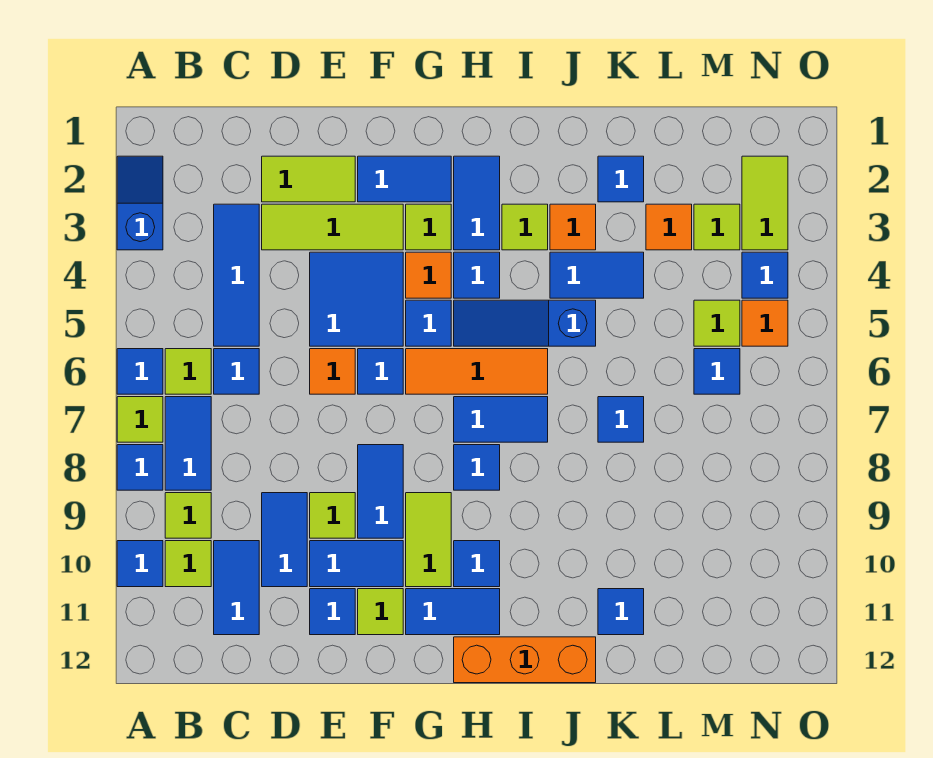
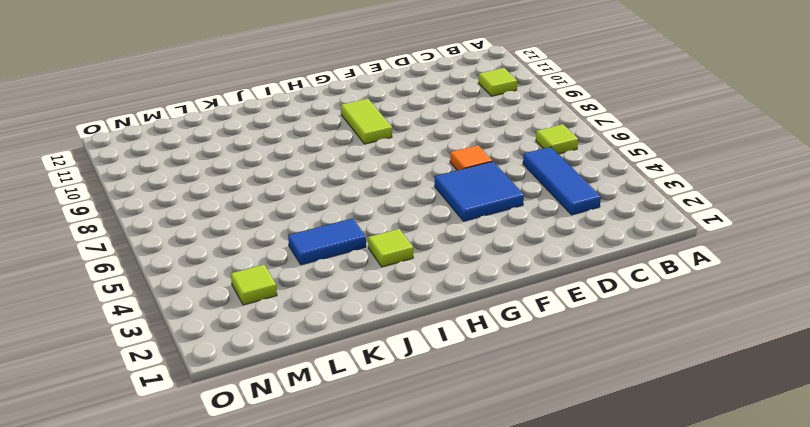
none -> blue 1x2 slope [117,156,163,250]
none -> blue 1x1 tile [117,349,163,394]
none -> lime 1x1 tile [117,397,163,442]
none -> blue 1x1 tile [117,445,163,490]

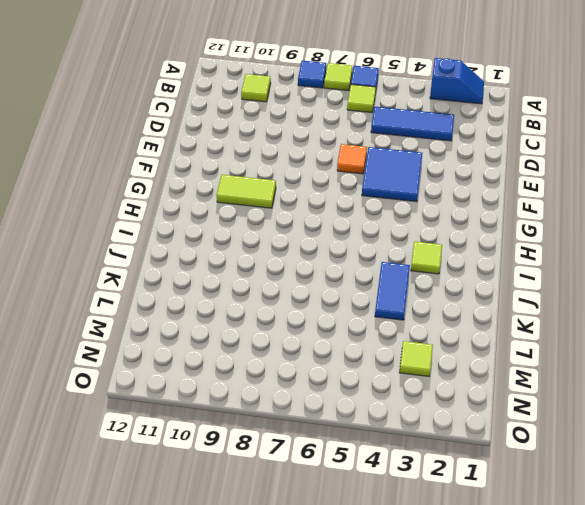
none -> blue 1x1 tile [117,541,163,587]
none -> blue 1x2 tile [165,397,211,490]
none -> lime 1x1 tile [165,493,211,538]
none -> blue 1x1 tile [214,349,259,394]

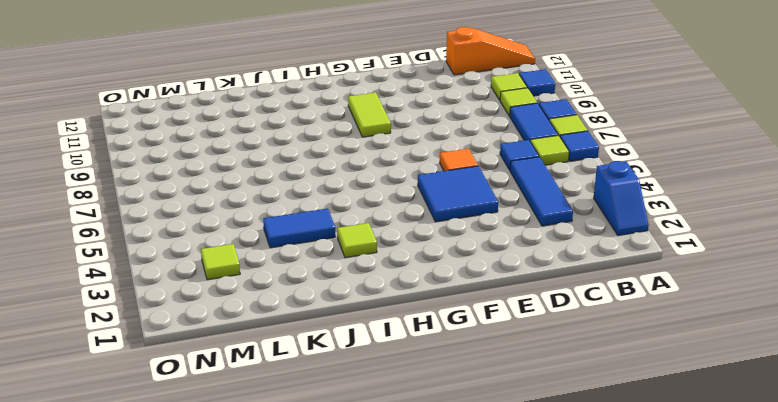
orange 1x3 slope [446,27,535,75] -> none
none -> blue 1x2 tile [214,541,259,635]
none -> lime 1x2 tile [262,156,355,202]
none -> lime 1x3 tile [262,204,403,250]
none -> blue 1x2 tile [262,493,307,587]

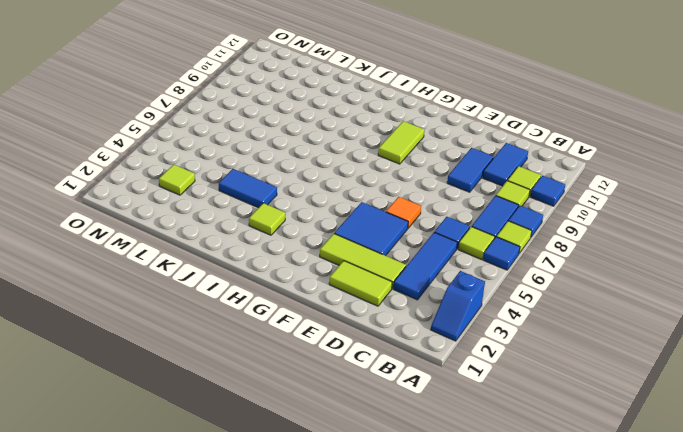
none -> lime 1x1 tile [310,493,355,538]
none -> blue 1x2 tile [310,541,403,587]
none -> blue 1x1 tile [310,589,355,635]
none -> blue 1x2 tile [358,156,451,202]

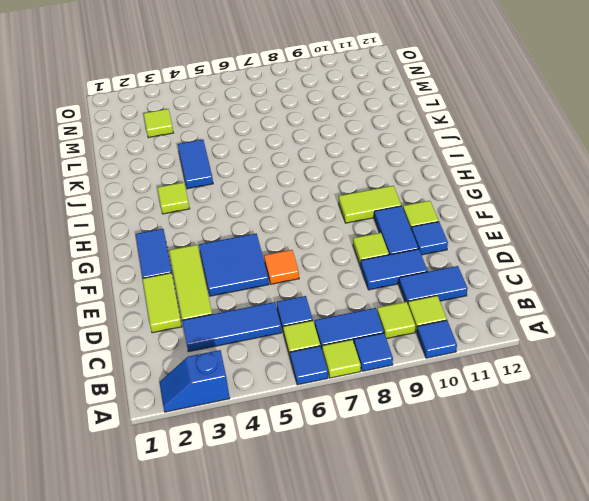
none -> blue 1x1 tile [358,349,403,394]
none -> blue 1x2 tile [358,445,403,538]
none -> lime 1x1 tile [406,204,451,250]
none -> orange 1x1 tile [406,252,451,298]

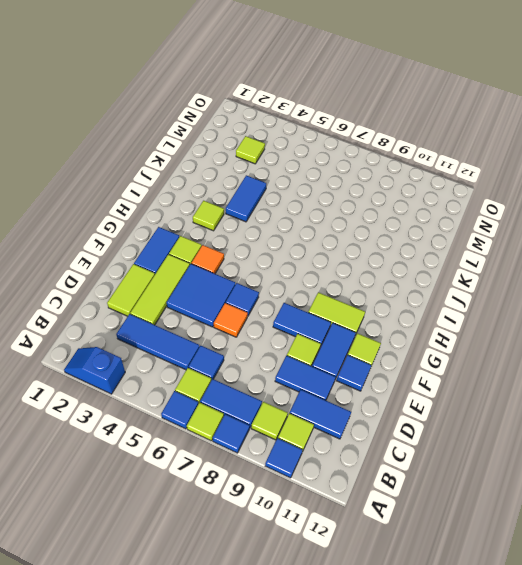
none -> blue 1x1 tile [406,300,451,346]
none -> orange 1x3 tile [406,349,548,394]
none -> blue 1x2 tile [406,589,500,635]
none -> blue 1x2 tile [454,156,500,250]

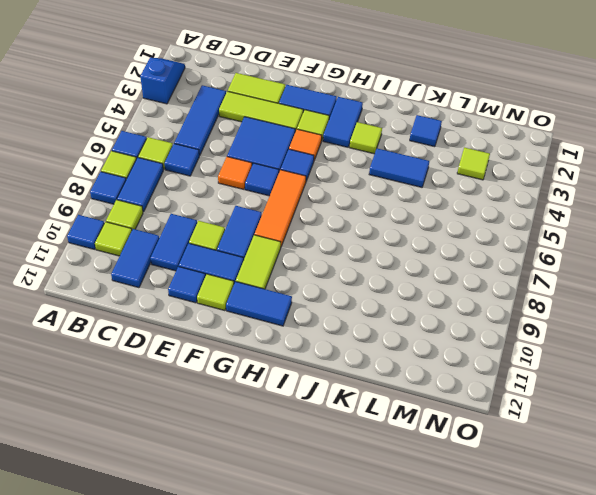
orange 1x3 tile [254,170,306,246] -> orange 1x3 tile turned to [406,349,548,394]
none -> blue 1x1 tile [454,252,500,298]
none -> blue 1x3 slope [454,300,596,346]
none -> blue 1x2 tile [454,397,548,442]
none -> blue 1x1 tile [454,445,500,490]

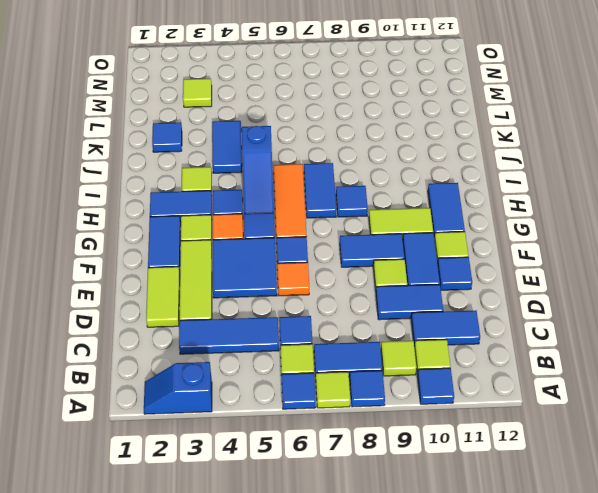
none -> blue 1x1 tile [454,541,500,587]
none -> orange 1x3 brick [454,637,596,683]
none -> orange 1x1 tile [550,204,596,250]
none -> blue 1x1 tile [598,397,644,442]

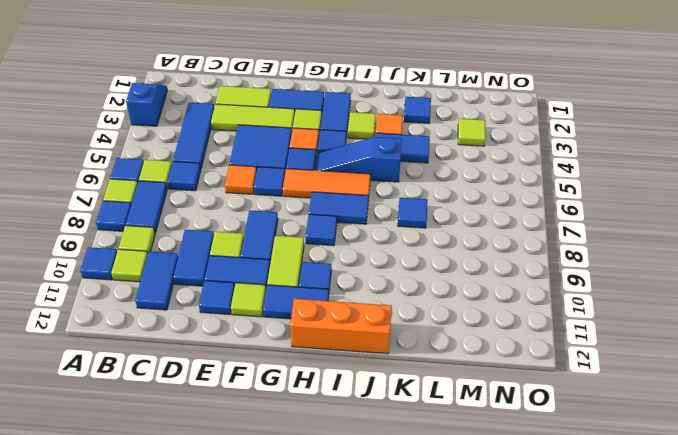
none -> blue 1x1 tile [598,589,644,635]
none -> orange 1x1 tile [646,204,692,250]
none -> lime 1x1 tile [694,300,740,346]
none -> blue 1x1 tile [694,349,740,394]

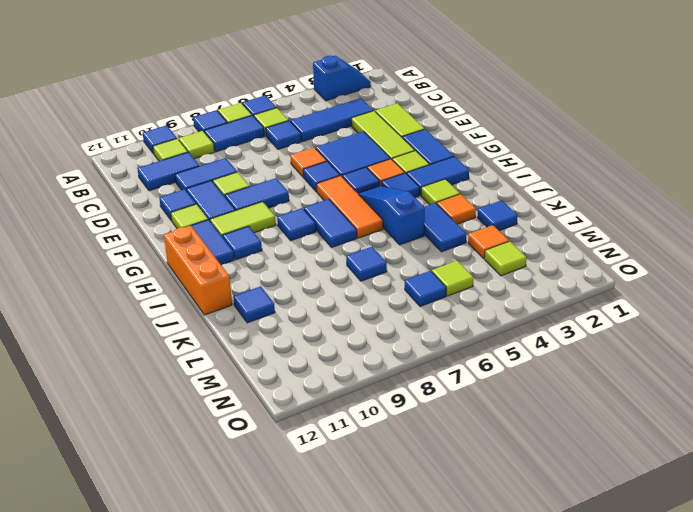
none -> lime 1x2 tile [742,156,788,250]
none -> blue 1x1 tile [742,252,788,298]
none -> orange 1x1 tile [742,300,788,346]

